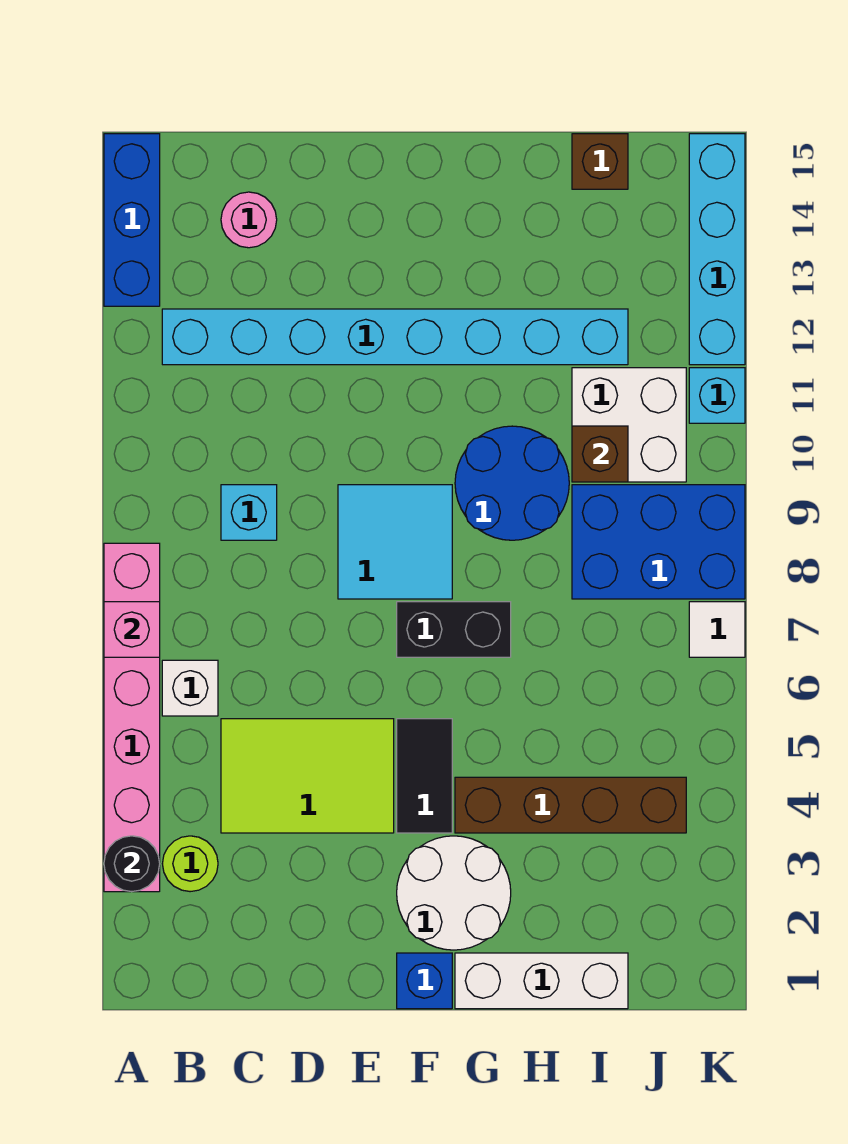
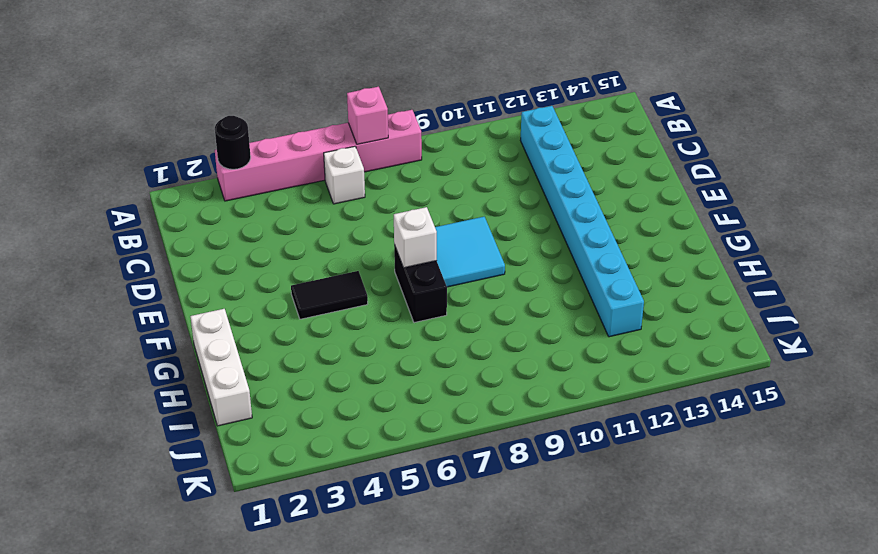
white 1x1 brick [394,207,437,268] -> none
none -> blue 1x3 brick [104,134,160,306]
none -> lime 1x1 round brick [162,836,218,892]
none -> lime 2x3 tile [221,719,394,833]

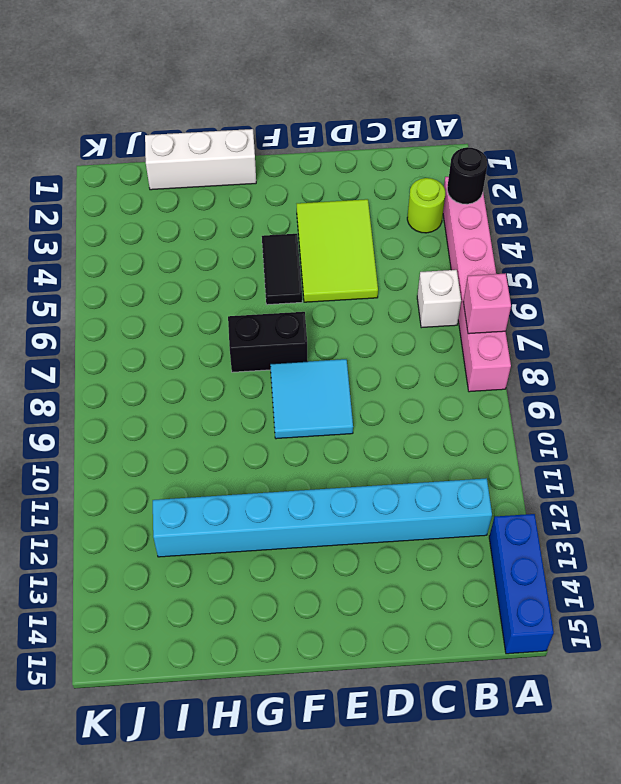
lime 2x3 tile [297,199,378,302] -> lime 2x3 tile turned to [221,719,394,833]
none -> cyan 1x1 brick [221,485,277,540]
none -> pink 1x1 round brick [221,192,277,248]
none -> blue 1x1 brick [397,953,452,1009]

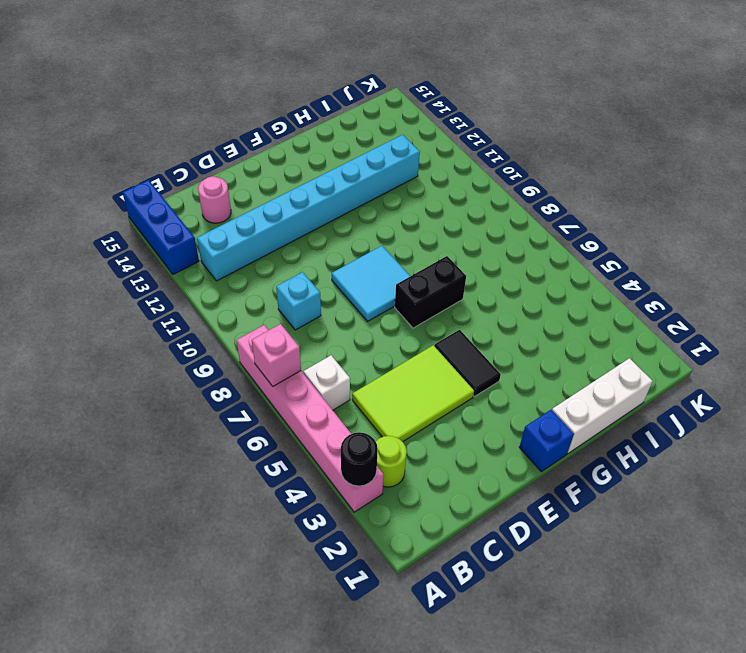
none -> white 2x2 round brick [397,836,511,950]
none -> brown 1x4 brick [455,777,686,833]
none -> blue 2x2 round brick [455,426,569,540]

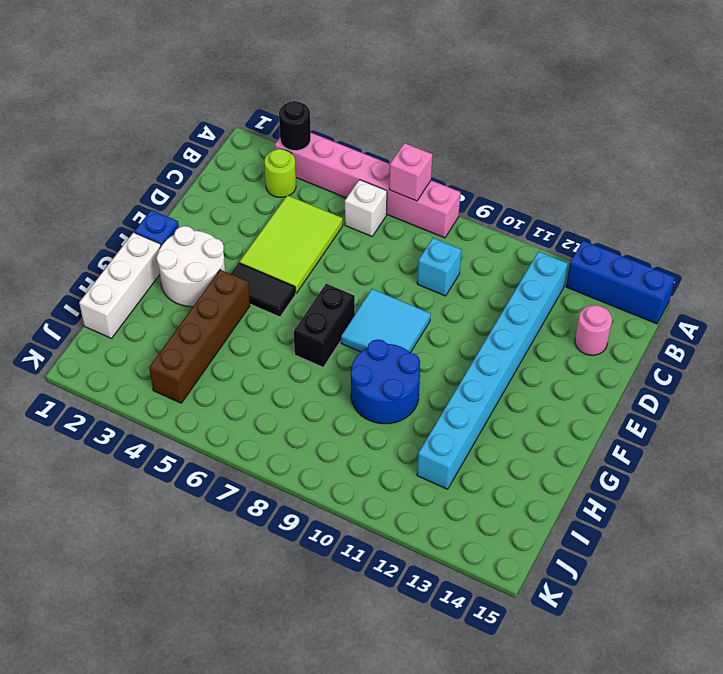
none -> blue 2x3 brick [572,485,745,599]
none -> white 2x2 brick [572,368,686,482]
none -> brown 1x1 brick [572,134,628,189]

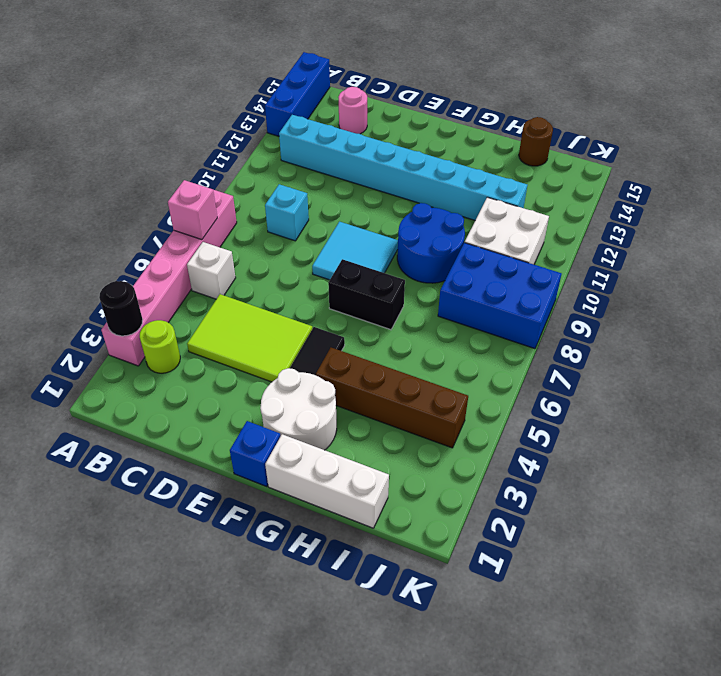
brown 1x1 round brick [519,117,553,166] -> brown 1x1 brick [572,134,628,189]
none -> white 1x1 tile [689,602,745,657]
none -> cyan 1x1 brick [689,368,745,423]
none -> cyan 1x4 brick [689,134,745,365]

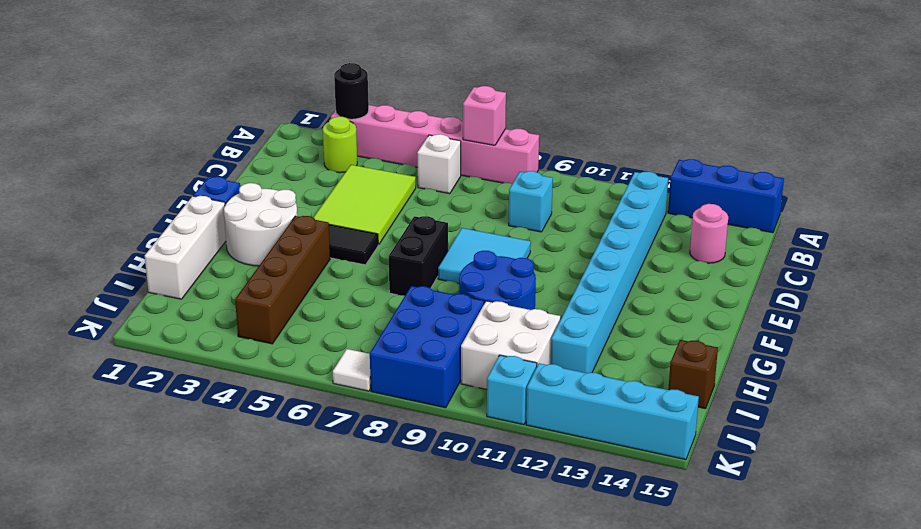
none -> brown 1x1 brick [572,426,628,482]

